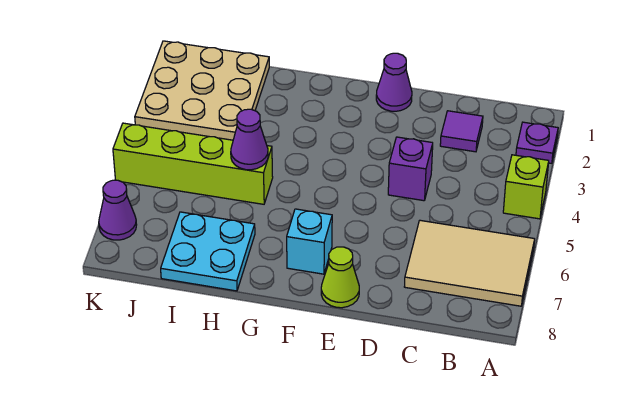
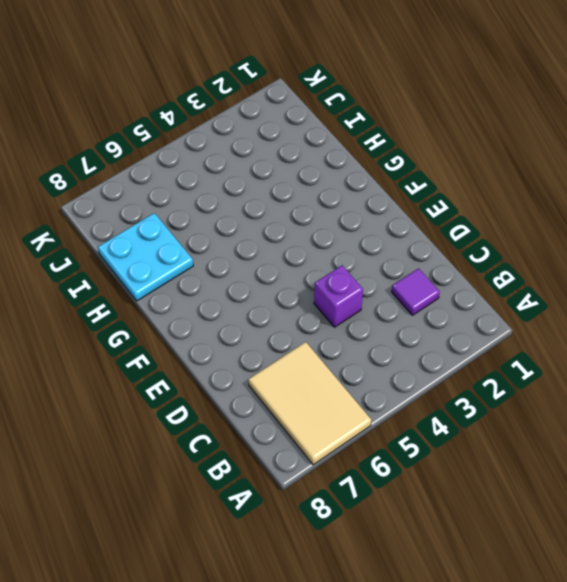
none -> purple 1x1 plate [516,122,558,163]
none -> lime 1x1 brick [503,155,549,219]
none -> purple 1x1 cone [376,53,412,111]

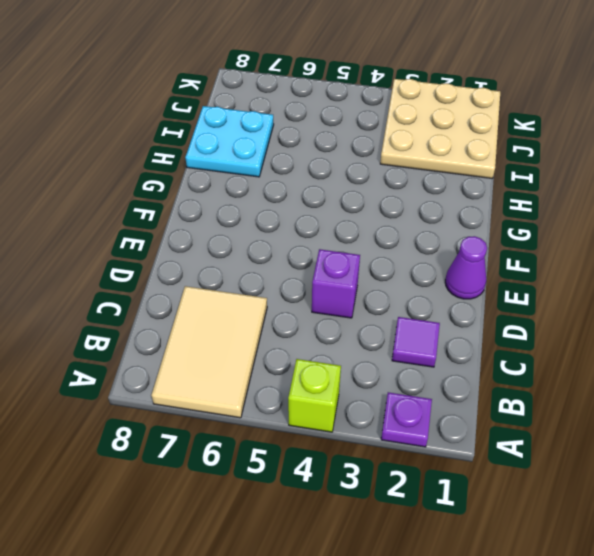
none -> lime 1x1 cone [321,247,359,308]
none -> cyan 1x1 brick [287,209,332,274]
none -> lime 1x4 brick [113,123,273,204]

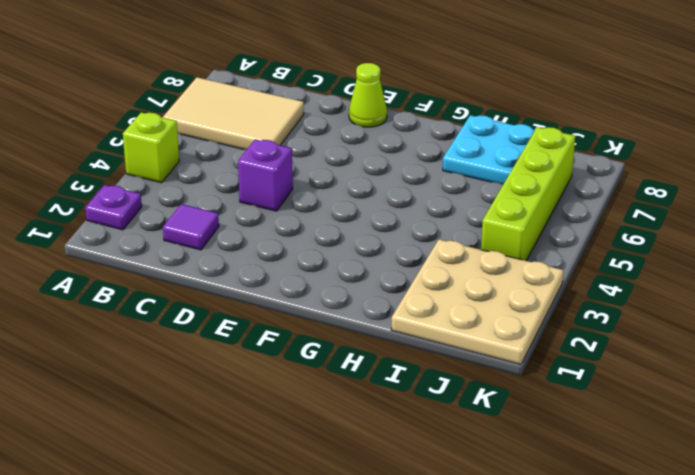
lime 1x4 brick [481,127,575,261] -> lime 1x4 brick turned to [113,123,273,204]
none -> purple 1x1 cone [376,53,412,111]
none -> cyan 1x1 brick [287,209,332,274]
none -> purple 1x1 cone [99,180,137,240]

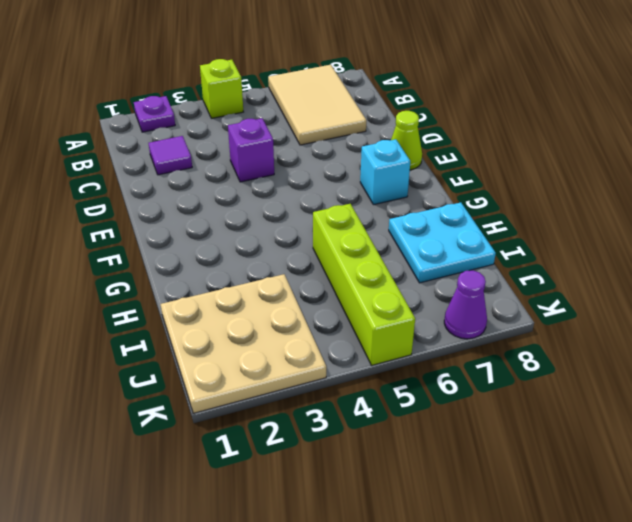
none -> purple 1x1 cone [376,53,412,111]
none -> purple 1x1 cone [231,109,268,170]

